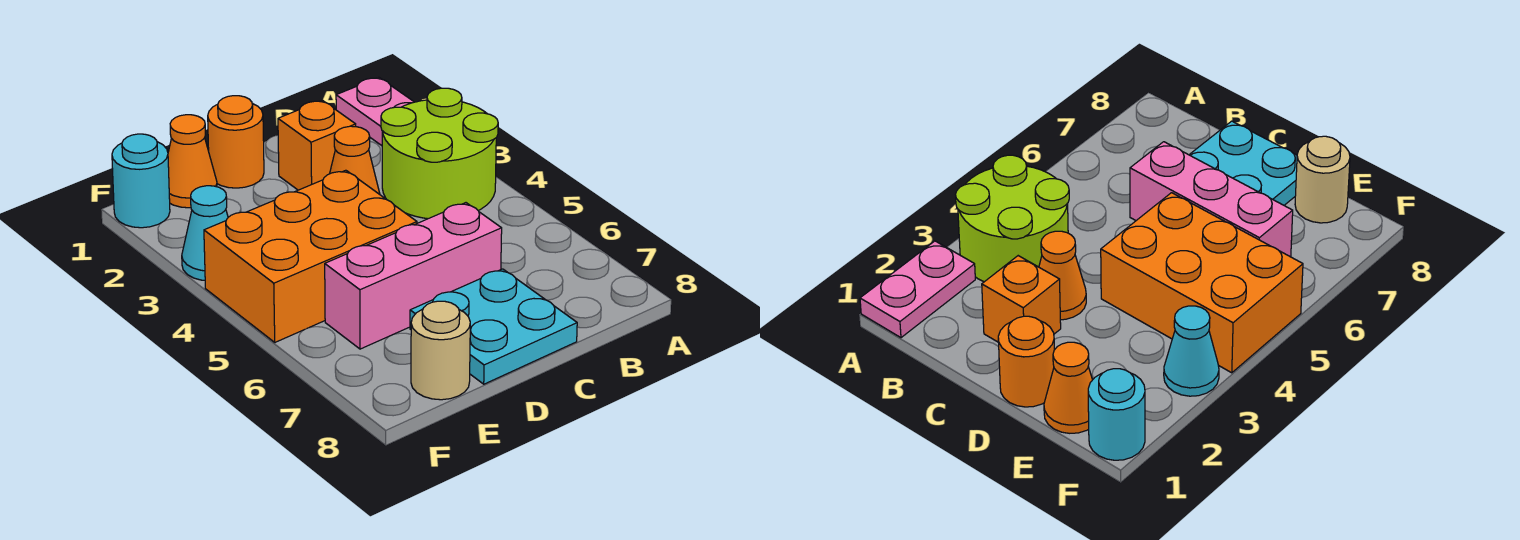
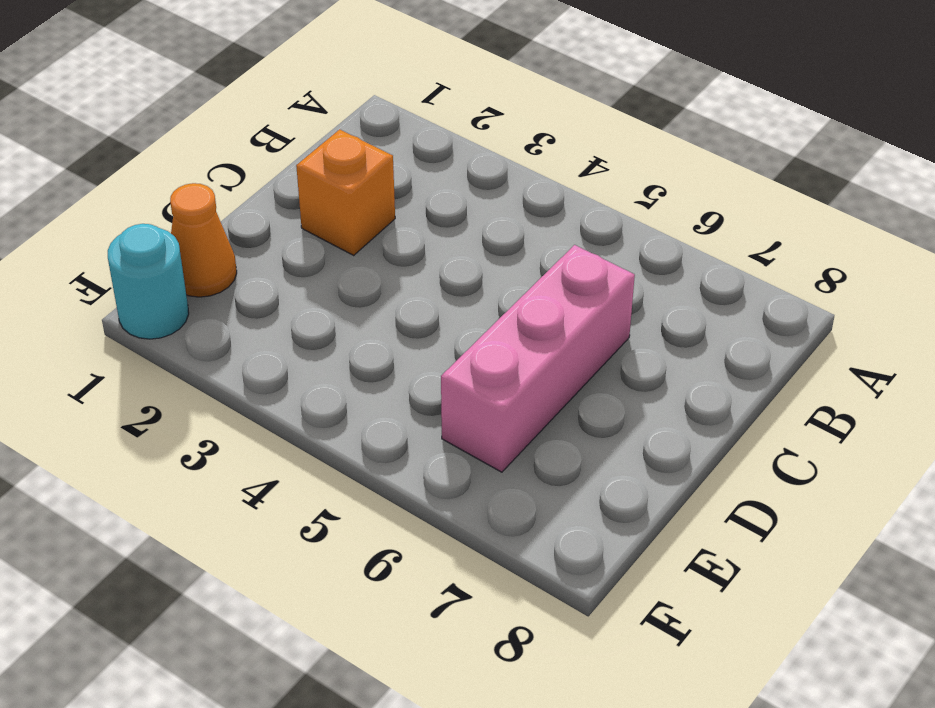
none -> pink 1x2 plate [336,77,414,146]
none -> lime 2x2 round brick [381,88,498,219]
none -> orange 1x1 cone [330,126,380,194]

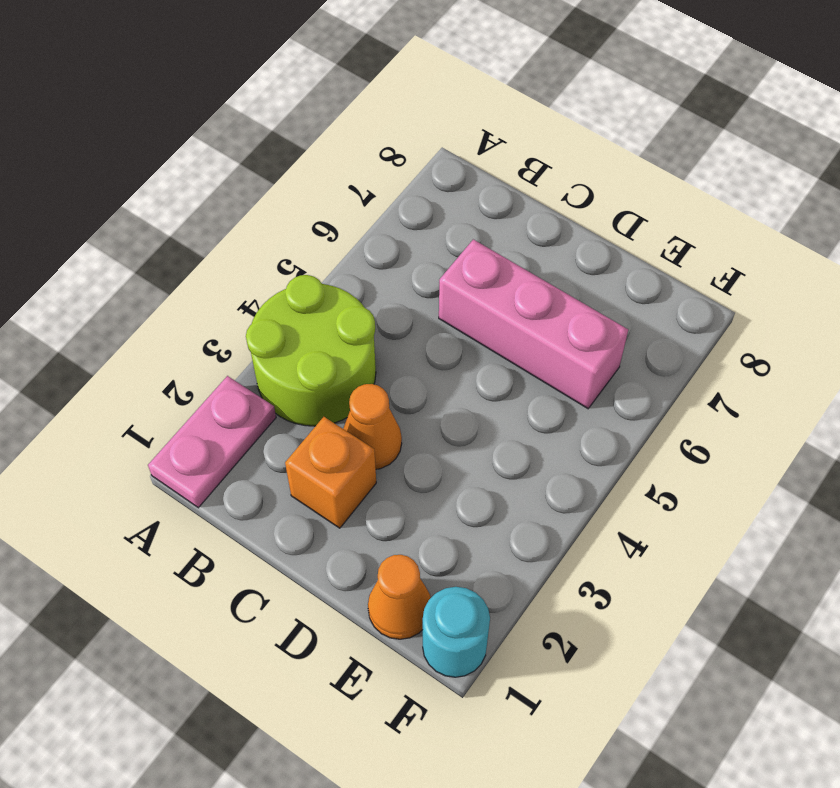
none -> cyan 2x2 plate [410,269,577,384]
none -> orange 1x1 round brick [208,96,264,188]
none -> orange 2x3 brick [204,170,417,342]

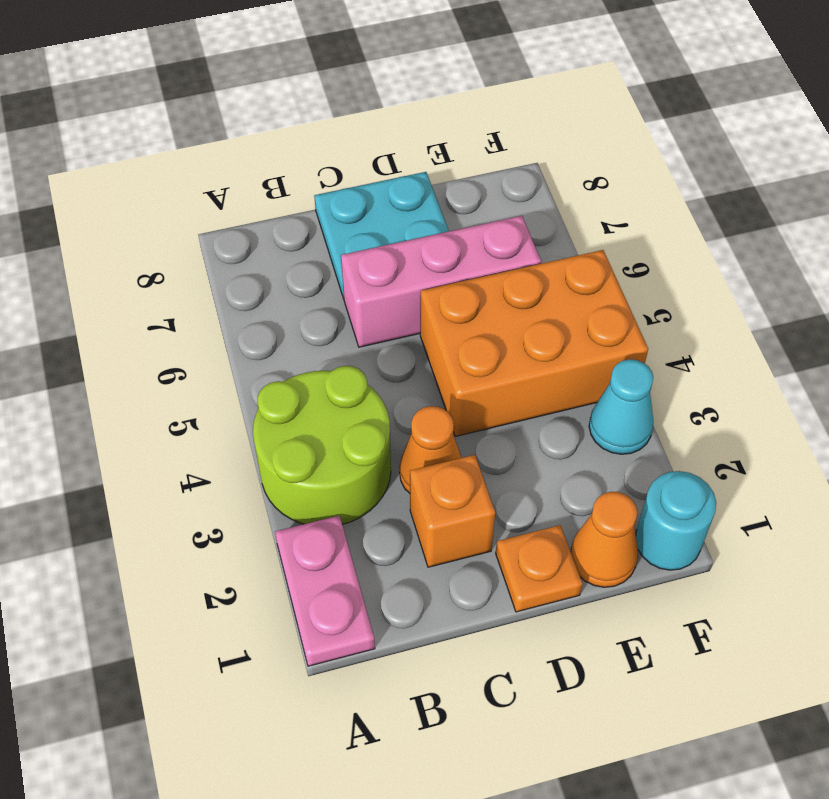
orange 1x1 plate [496,525,583,612] -> orange 1x1 round brick [208,96,264,188]
none -> tan 1x1 round brick [411,301,470,400]

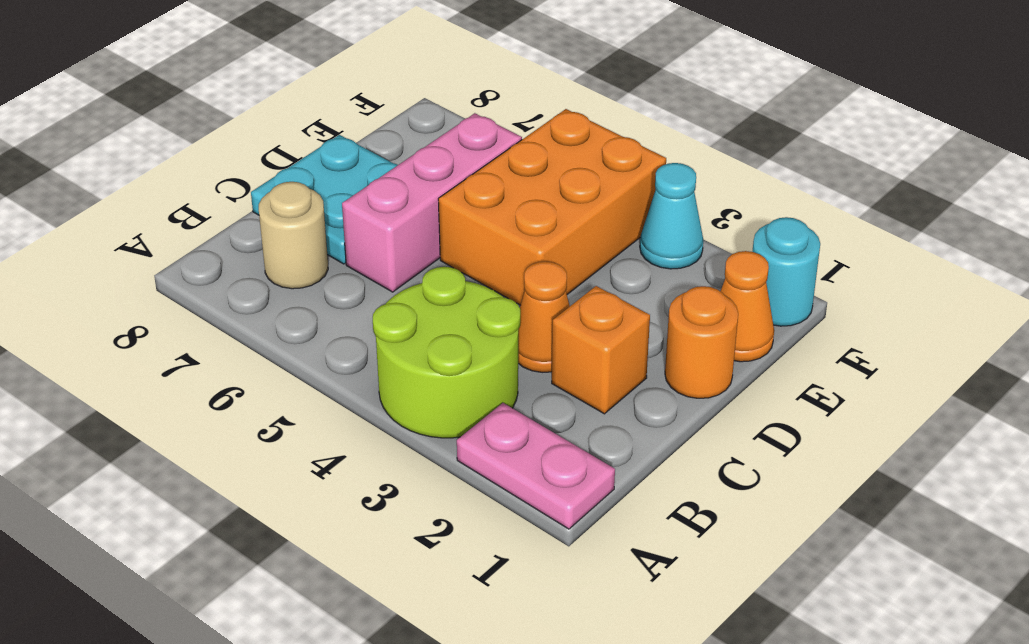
tan 1x1 round brick [259,182,328,289] -> tan 1x1 round brick moved to [411,301,470,400]

